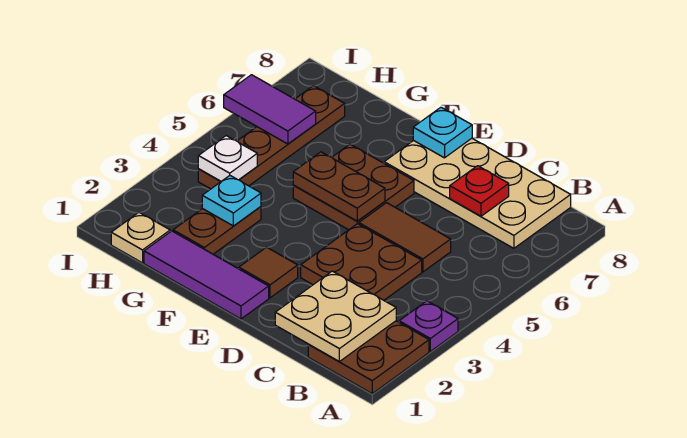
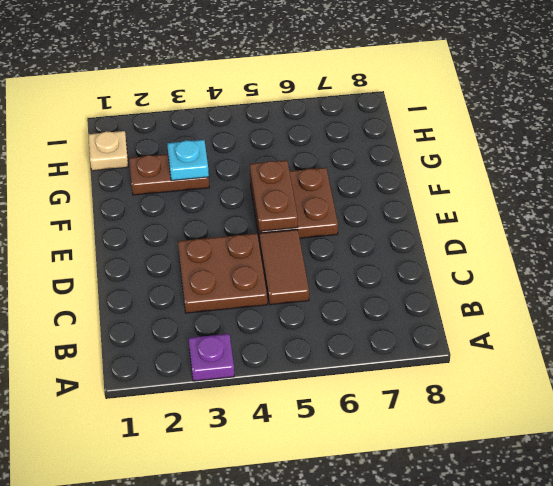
none -> brown 2x2 plate [308,321,429,393]
none -> tan 2x4 plate [384,138,571,248]
none -> purple 1x3 tile [144,231,269,319]

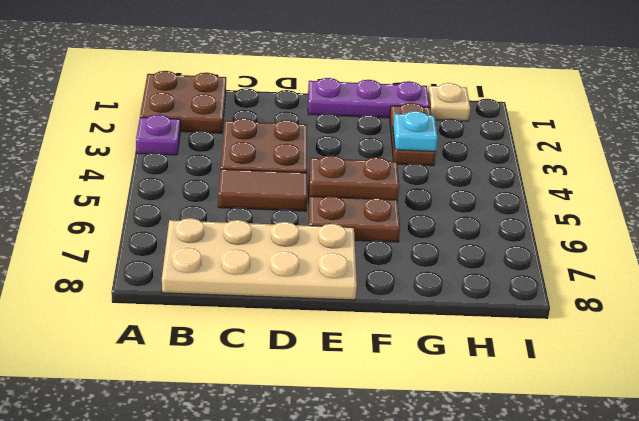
purple 1x3 plate [308,78,430,118] -> purple 1x3 tile [144,231,269,319]
none -> brown 1x1 tile [239,247,298,298]
none -> brown 1x4 plate [198,86,345,189]
none -> tan 2x2 plate [275,271,396,361]

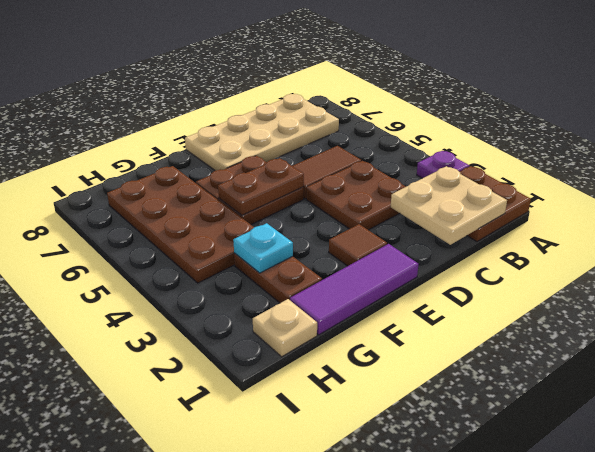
brown 2x4 plate [107,166,254,283] -> brown 1x4 plate [198,86,345,189]
none -> red 1x1 plate [450,166,509,216]
none -> cyan 1x1 plate [413,107,472,158]
none -> white 1x1 plate [198,136,257,181]

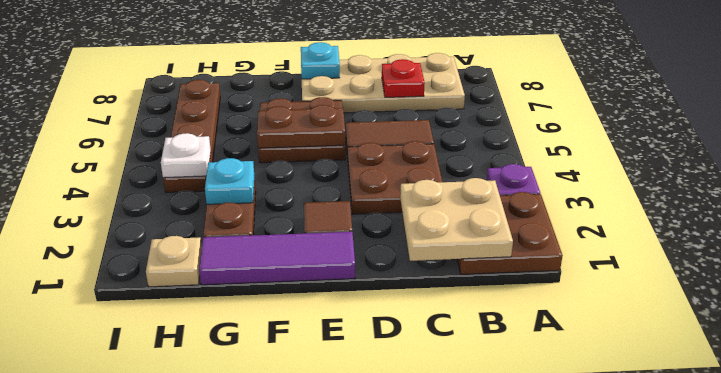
none -> purple 1x2 tile [224,75,316,144]

